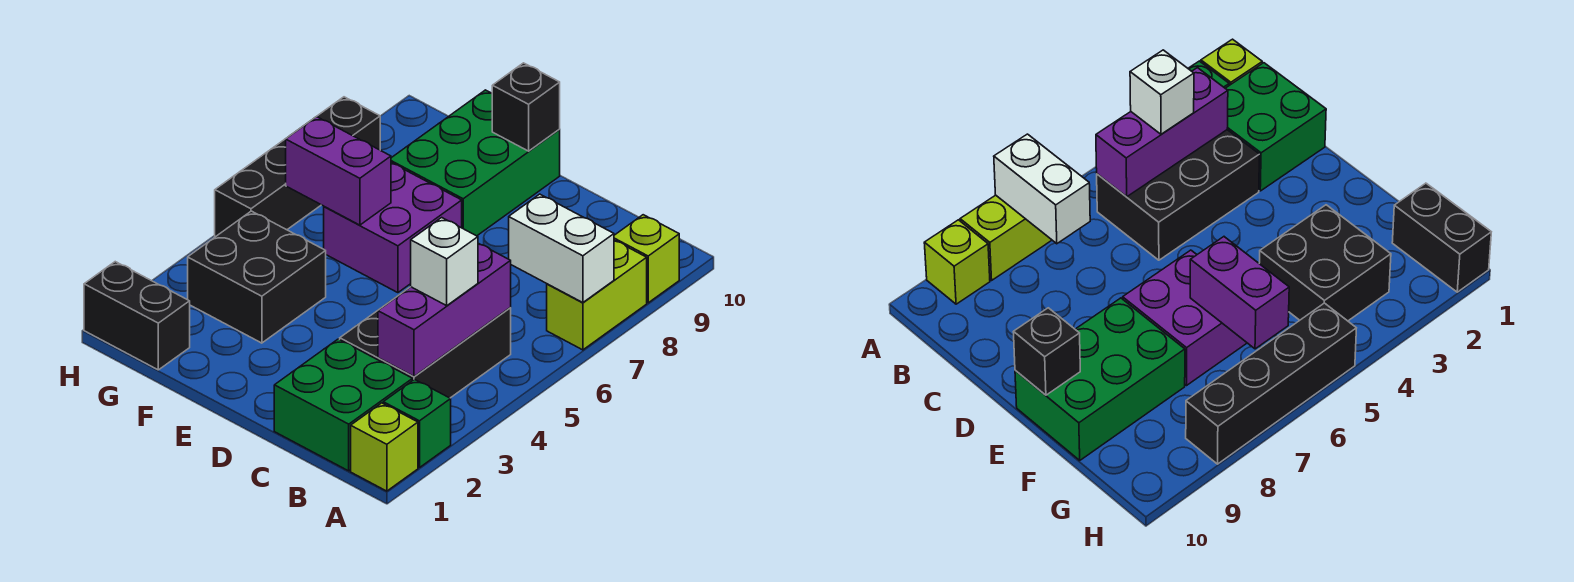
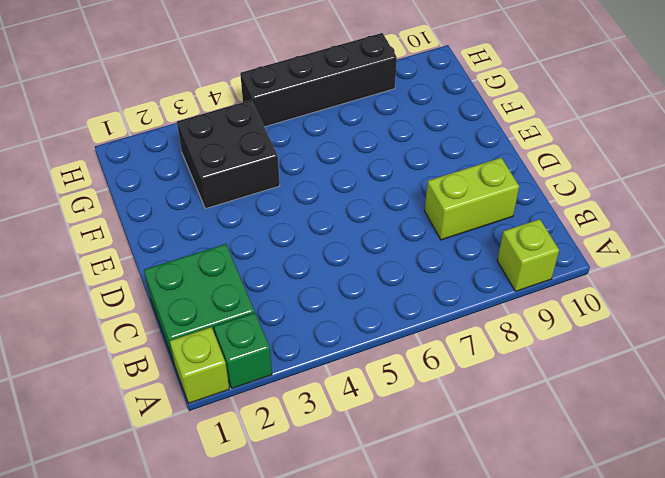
lime 1x2 brick [425,158,519,240] -> lime 1x2 brick moved to [547,240,647,350]
none -> black 2x3 brick [340,288,511,398]
none -> purple 2x2 brick [324,163,462,293]
none -> green 2x3 brick [391,90,560,236]

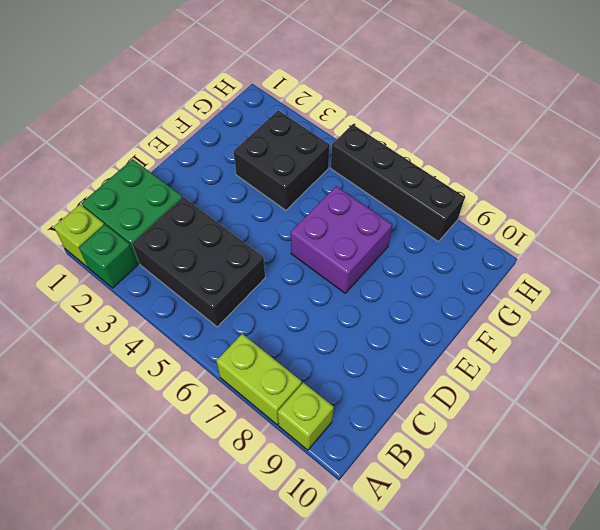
none -> green 2x3 brick [391,90,560,236]
none -> black 1x2 brick [84,262,190,370]
none -> white 1x2 brick [509,194,614,303]

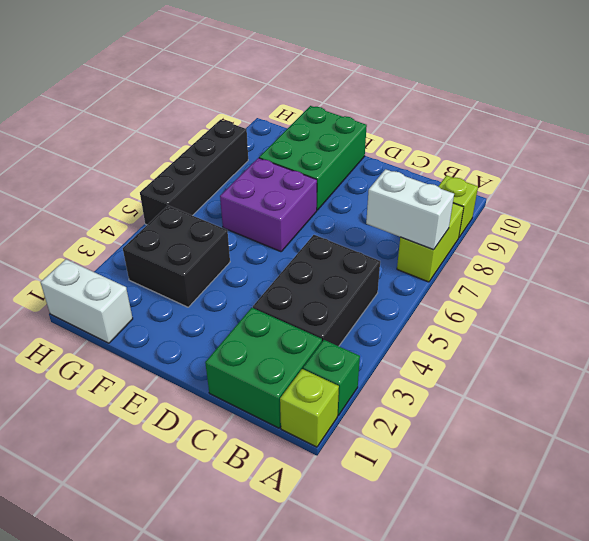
white 1x2 brick [41,259,133,343] -> black 1x2 brick [84,262,190,370]
none -> purple 1x3 brick [378,243,511,376]
none -> black 1x1 brick [492,63,560,151]
none -> purple 1x2 brick [286,117,391,225]

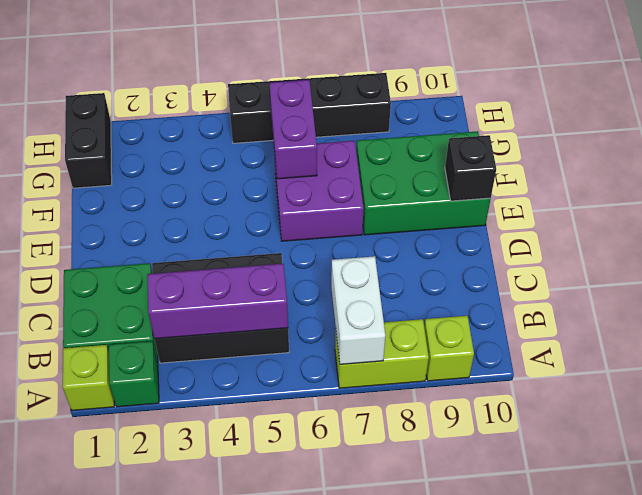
none -> black 2x2 brick [188,211,326,343]
none -> white 1x1 brick [411,218,478,306]

